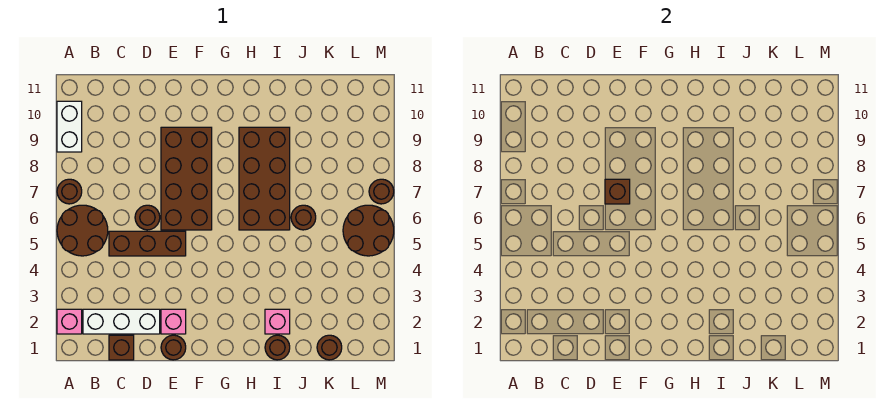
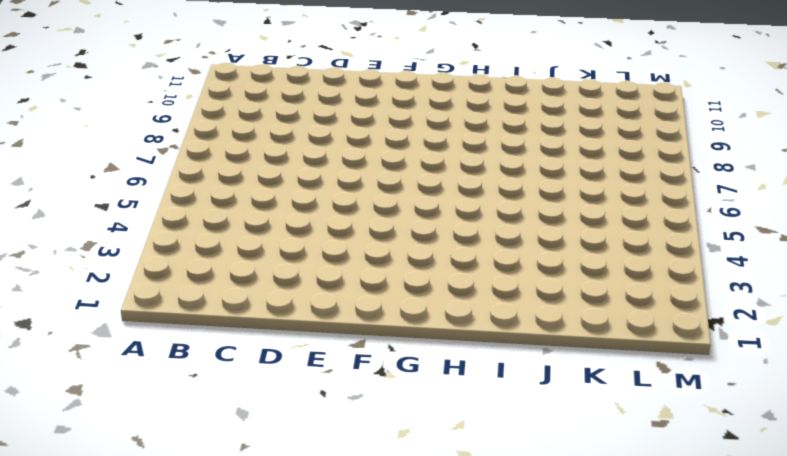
none -> pink 1x1 brick [57,309,82,334]
none -> brown 2x2 round brick [57,205,108,256]
none -> brown 1x1 round brick [57,179,82,204]

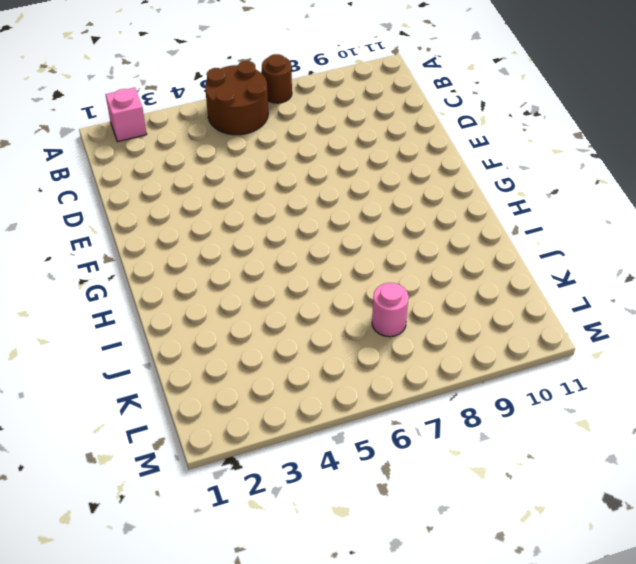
pink 1x1 round brick [372,283,409,337] -> none
none -> white 1x2 brick [57,101,82,152]
none -> white 1x3 brick [83,309,160,334]
none -> brown 1x1 brick [109,335,134,360]

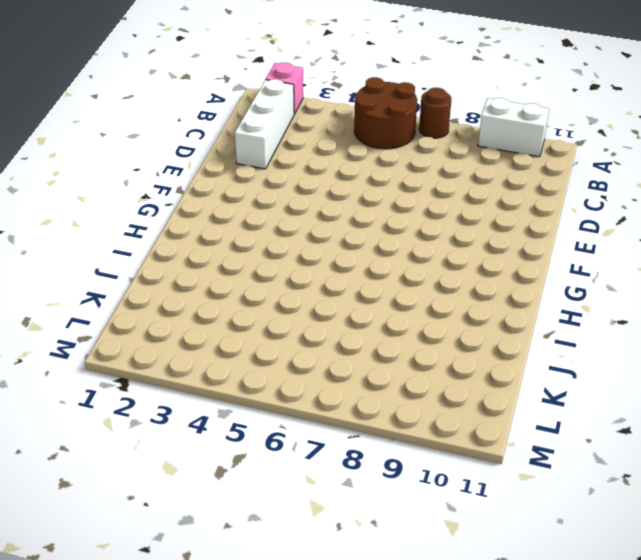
none -> brown 1x1 brick [109,335,134,360]
none -> brown 1x3 brick [109,231,186,256]
none -> brown 1x1 round brick [135,205,160,230]

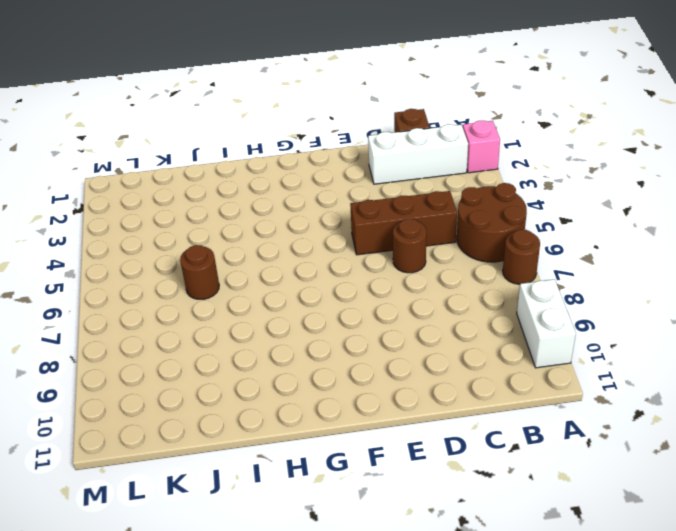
none -> brown 1x1 round brick [161,335,186,360]
none -> pink 1x1 brick [161,309,186,334]
none -> brown 2x4 brick [161,127,212,230]

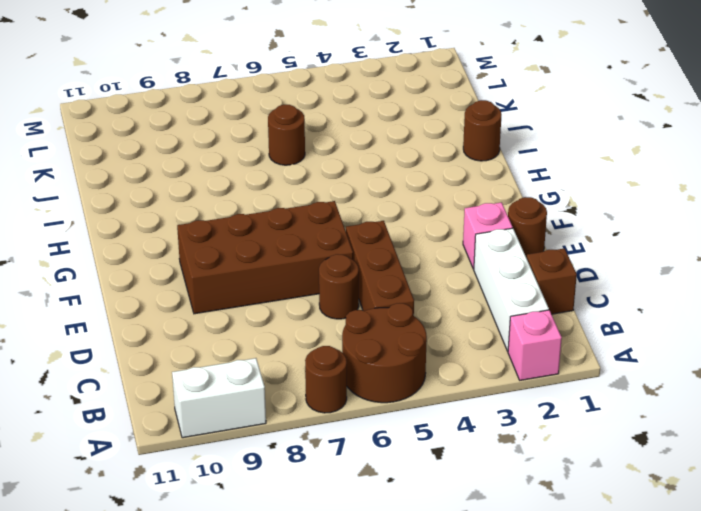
none -> brown 2x4 brick [239,127,290,230]
none -> pink 1x1 brick [265,309,290,334]
none -> brown 1x1 round brick [317,335,342,360]

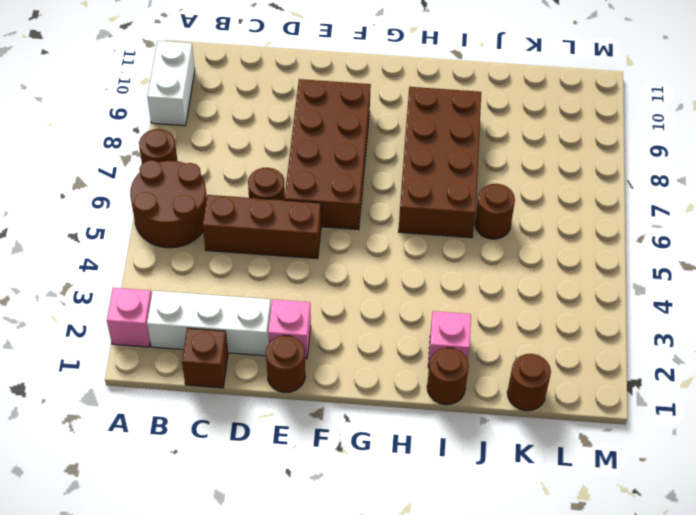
none -> brown 2x2 round brick [343,205,394,256]
none -> brown 1x1 round brick [369,179,394,204]
none -> brown 1x1 brick [605,179,630,204]

